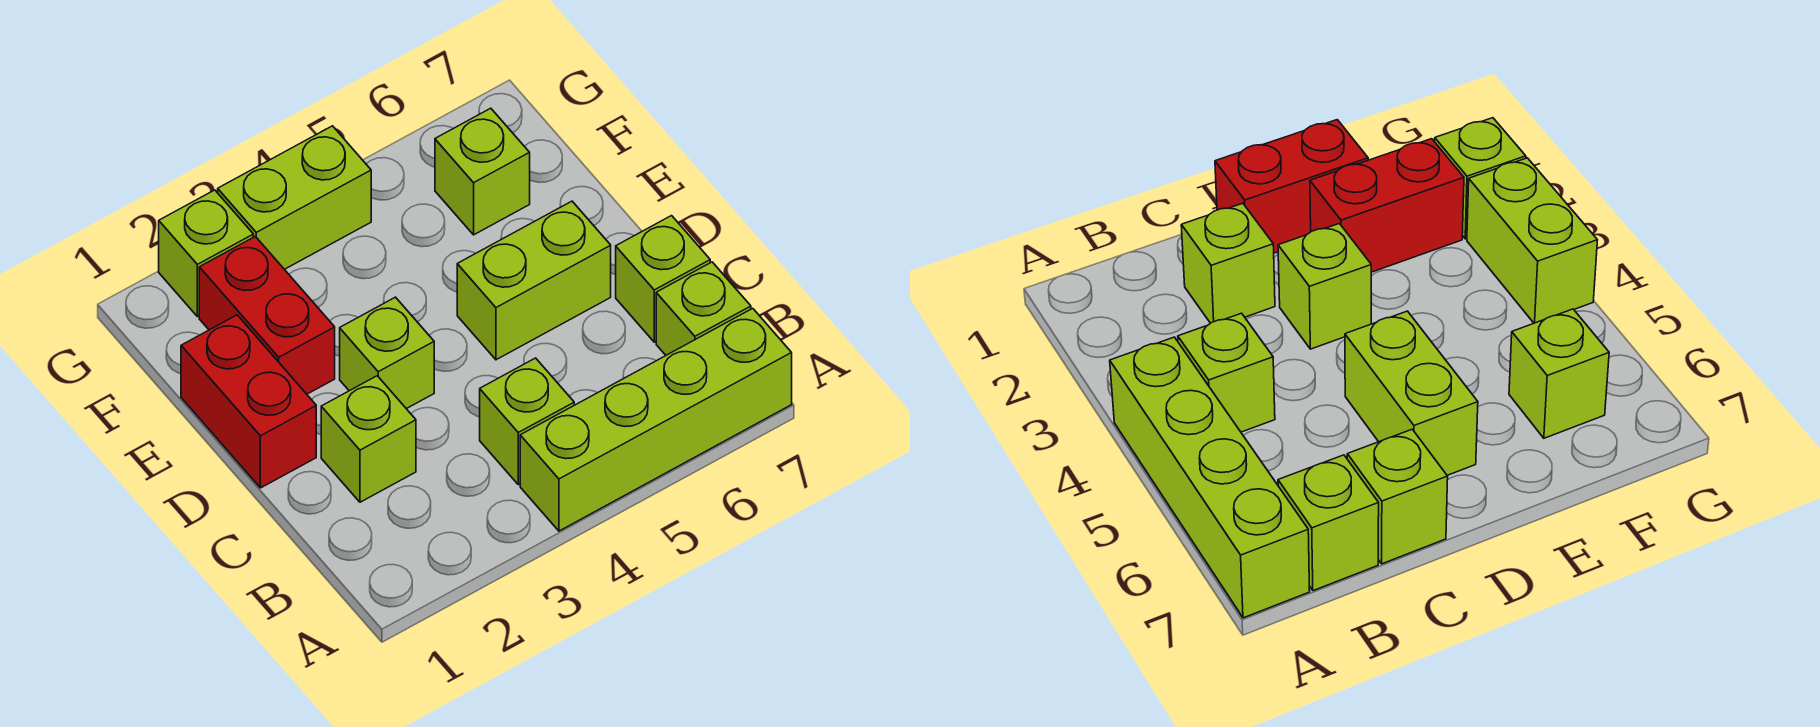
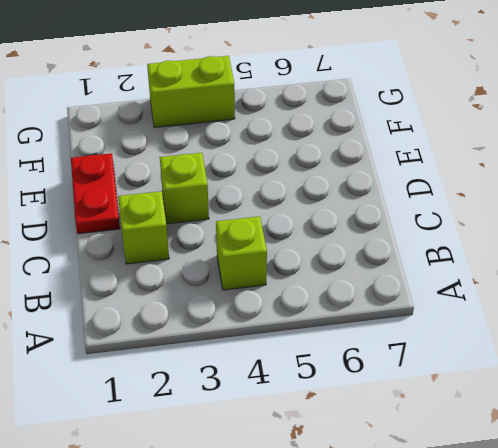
red 1x2 plate [71,153,120,234] -> red 1x2 brick [181,315,316,488]
none -> lime 1x4 brick [520,308,792,531]
none -> lime 1x1 brick [656,262,751,355]
none -> lime 1x1 brick [616,216,710,342]

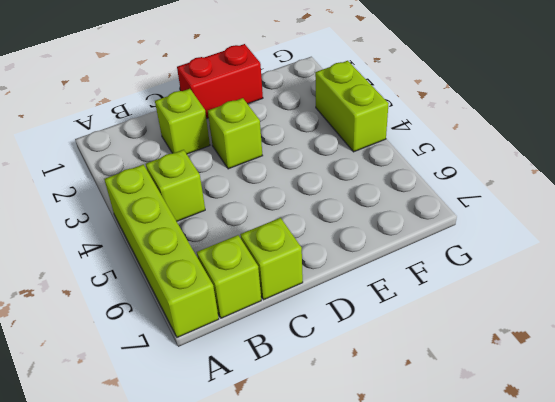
none -> lime 1x2 brick [457,201,611,360]
none -> red 1x2 brick [199,236,335,394]
none -> lime 1x1 brick [435,108,530,235]

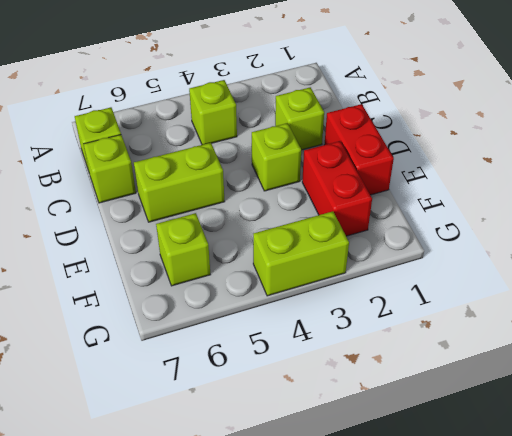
none -> lime 1x4 brick [520,308,792,531]
none -> lime 1x1 brick [159,190,253,317]

